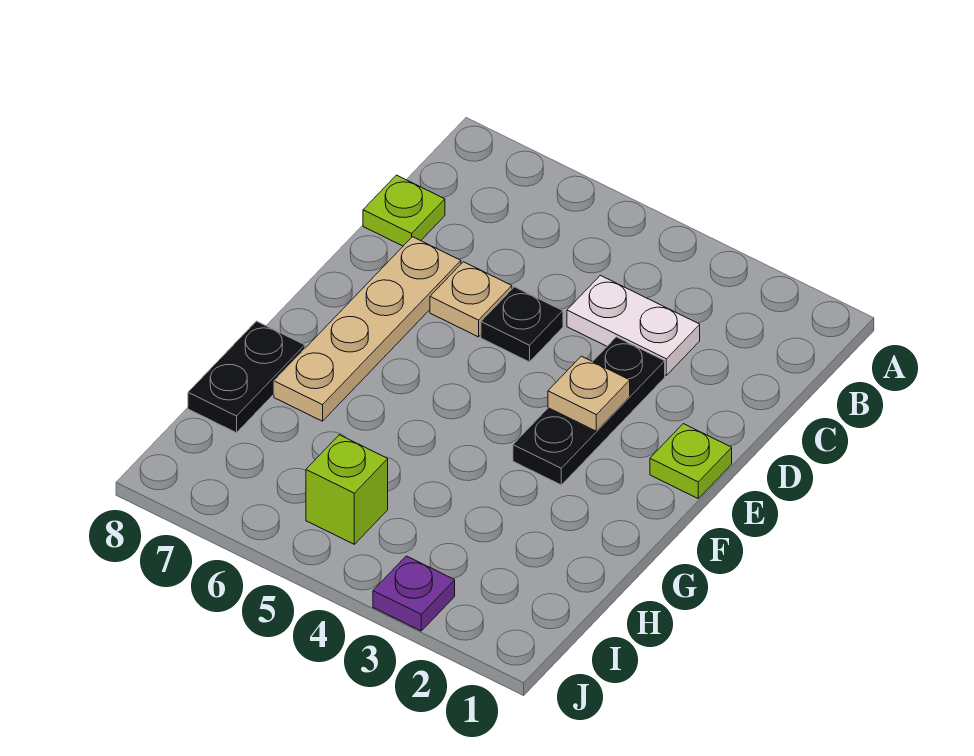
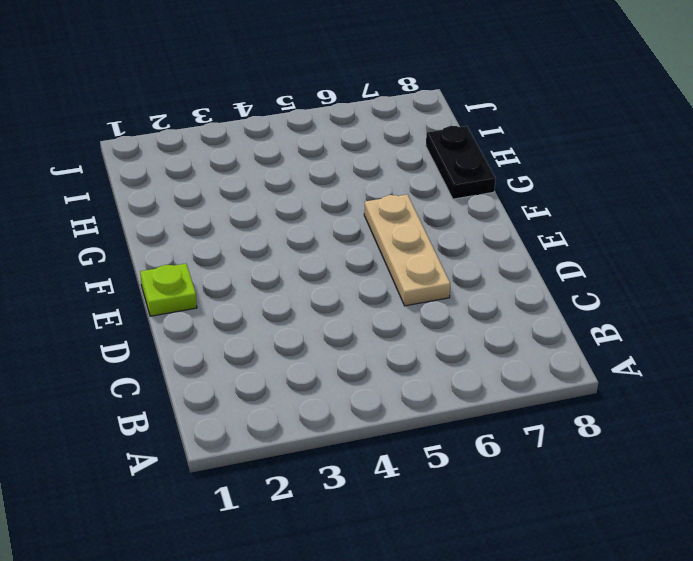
tan 1x3 plate [364,194,450,306] -> tan 1x1 plate [430,262,512,337]
none -> white 1x2 plate [567,275,700,375]
none -> lime 1x1 plate [363,175,445,246]

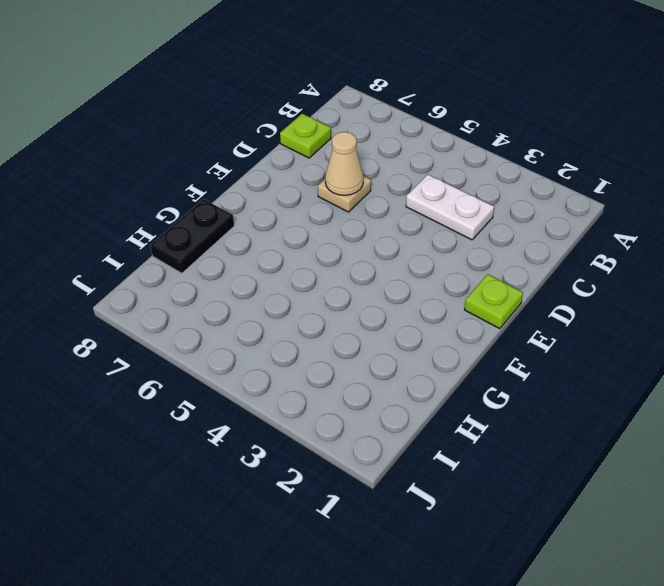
tan 1x1 cone [325,132,363,195] -> none
none -> black 1x3 plate [513,337,665,485]
none -> black 1x1 plate [481,287,563,362]

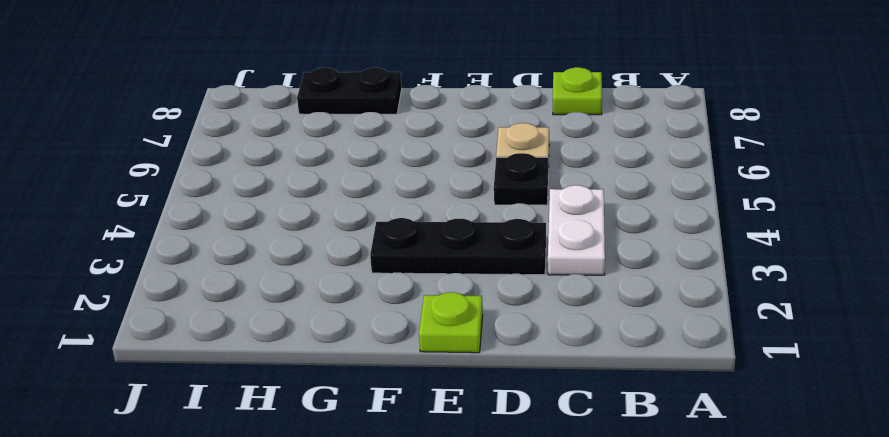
none -> tan 1x4 plate [274,237,461,421]
none -> lime 1x1 brick [306,435,388,544]

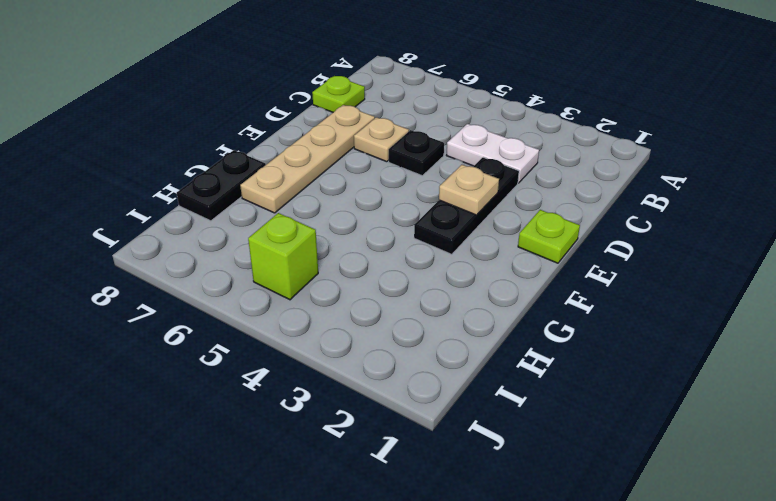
none -> purple 1x1 plate [373,556,455,631]

